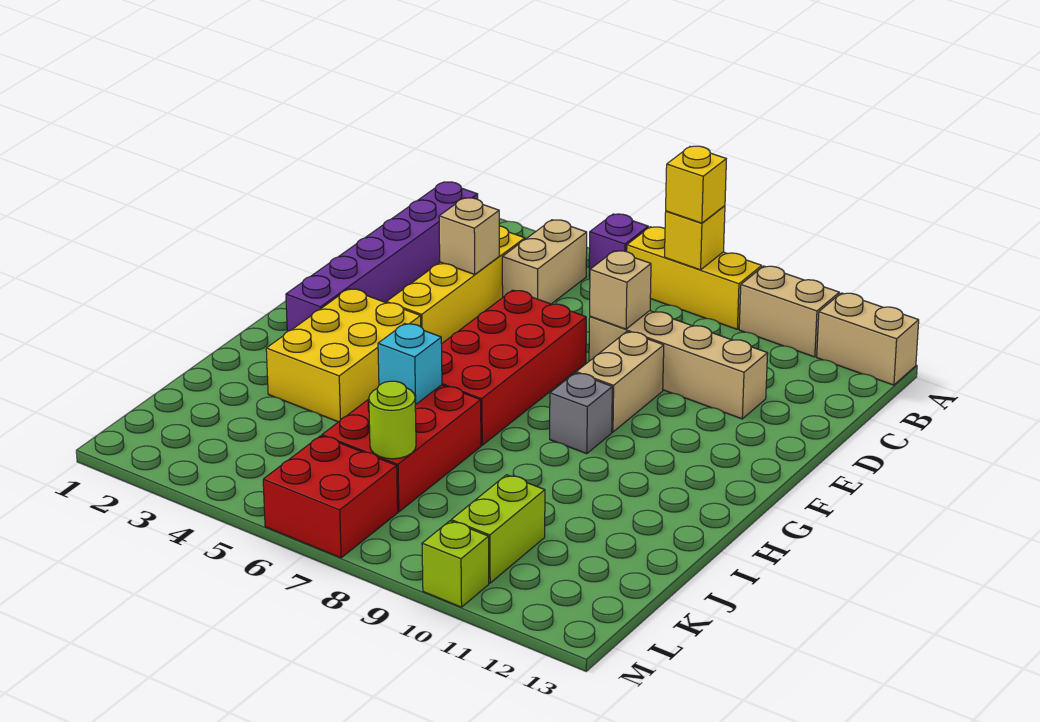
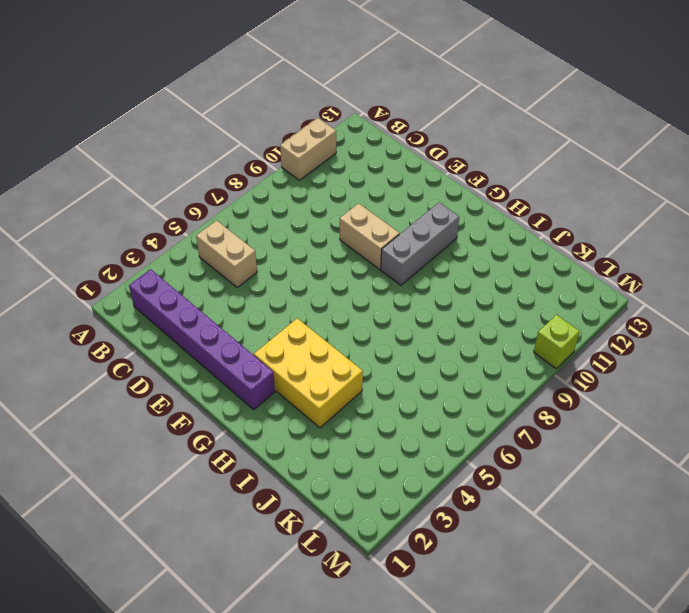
grey 1x3 brick [381,203,459,285] -> grey 1x1 brick [550,373,612,454]
none -> purple 1x1 brick [589,214,648,277]
none -> yellow 1x3 brick [627,227,762,329]
none -> tan 1x2 brick [817,293,919,385]

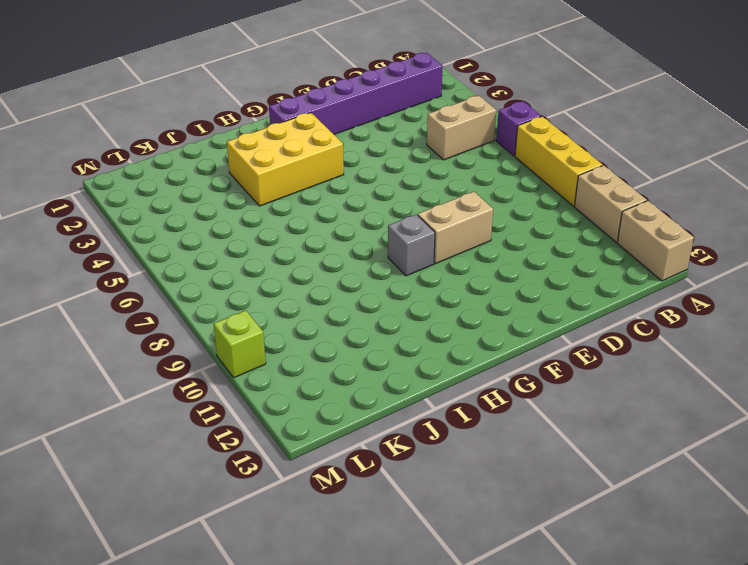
none -> yellow 1x4 brick [387,226,525,344]
none -> tan 1x4 brick [589,311,768,419]
none -> red 2x4 brick [442,290,586,445]

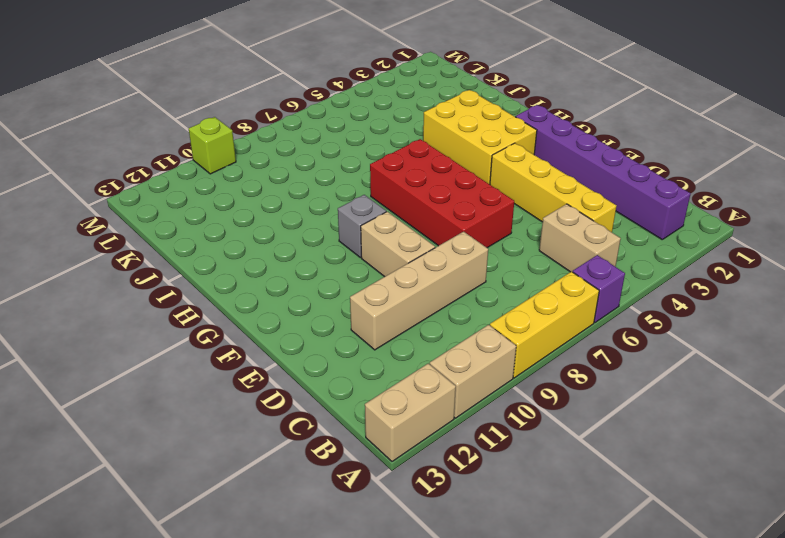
none -> red 2x3 brick [322,385,481,512]
none -> lime 1x2 brick [451,475,545,583]
none -> red 2x2 brick [263,436,398,558]

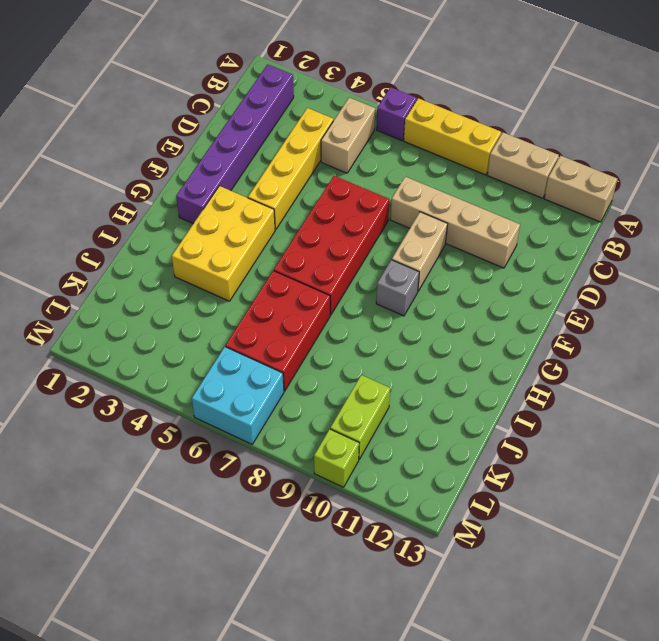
cyan 2x2 brick [192,347,284,444] -> red 2x2 brick [263,436,398,558]
none -> yellow 1x1 brick [665,206,725,270]
none -> tan 1x1 brick [439,198,499,274]
none -> tan 1x1 brick [590,251,651,329]

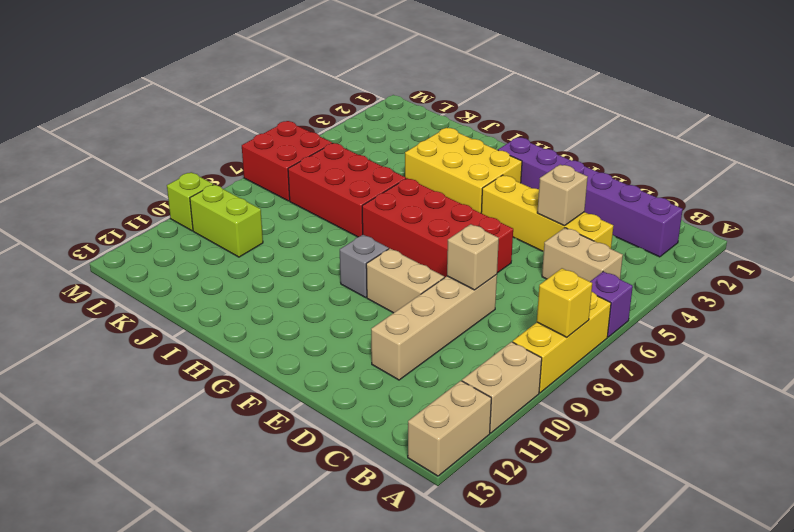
none -> cyan 1x1 brick [378,324,442,404]
none -> lime 1x1 round brick [369,381,416,459]
none -> yellow 1x1 brick [666,146,726,223]

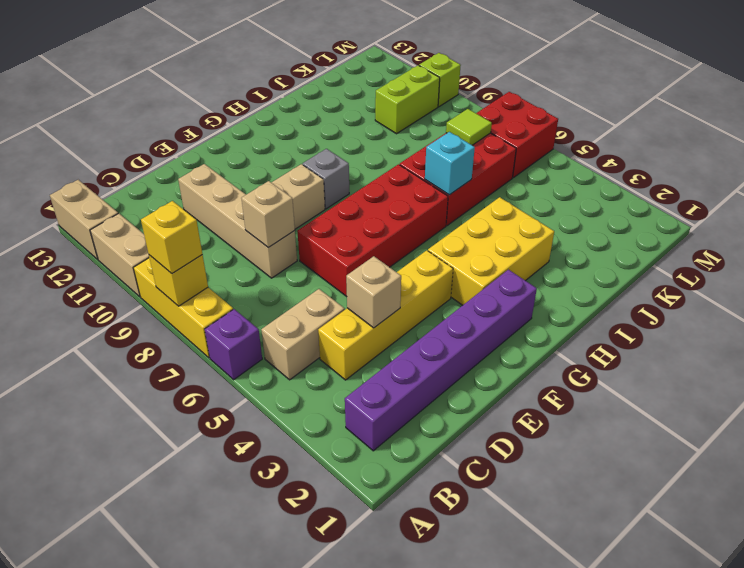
lime 1x1 tile [446,109,492,145] -> lime 1x1 round brick [369,381,416,459]

